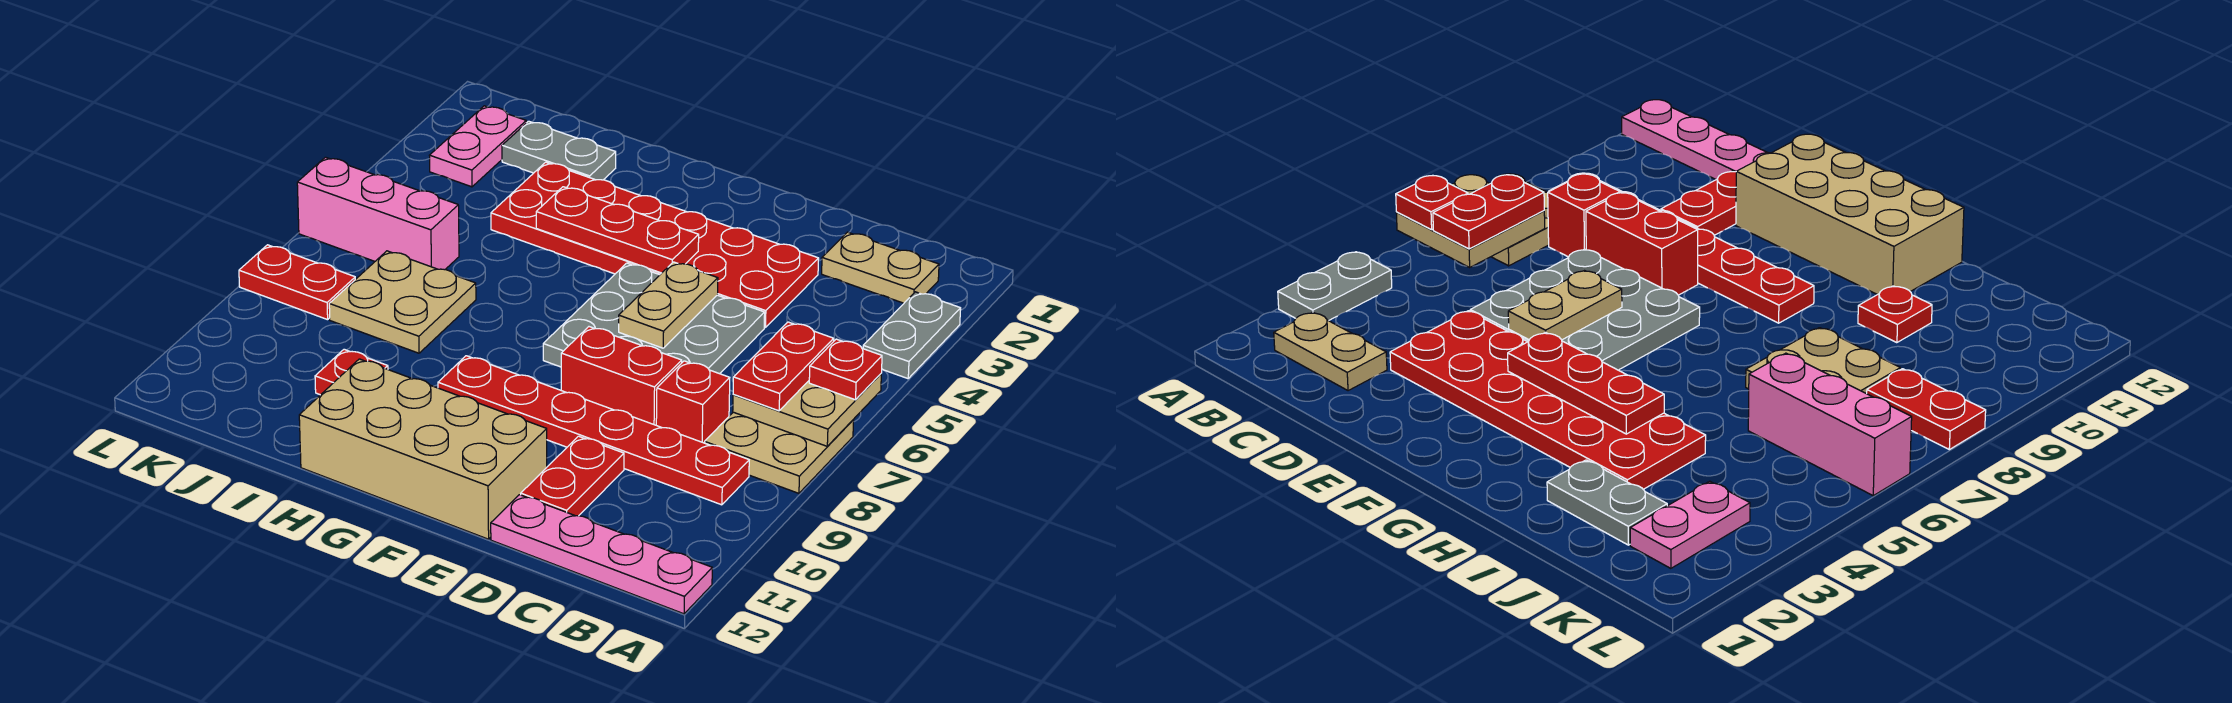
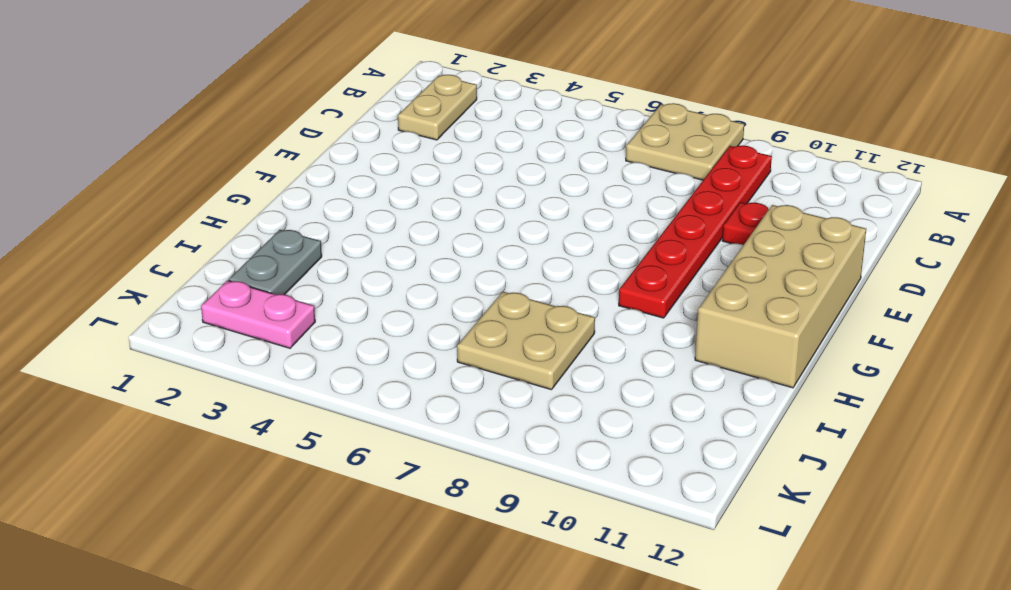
none -> grey 1x2 plate [863,292,961,379]
none -> pink 1x4 plate [491,495,712,614]
none -> red 1x1 brick [656,361,730,443]

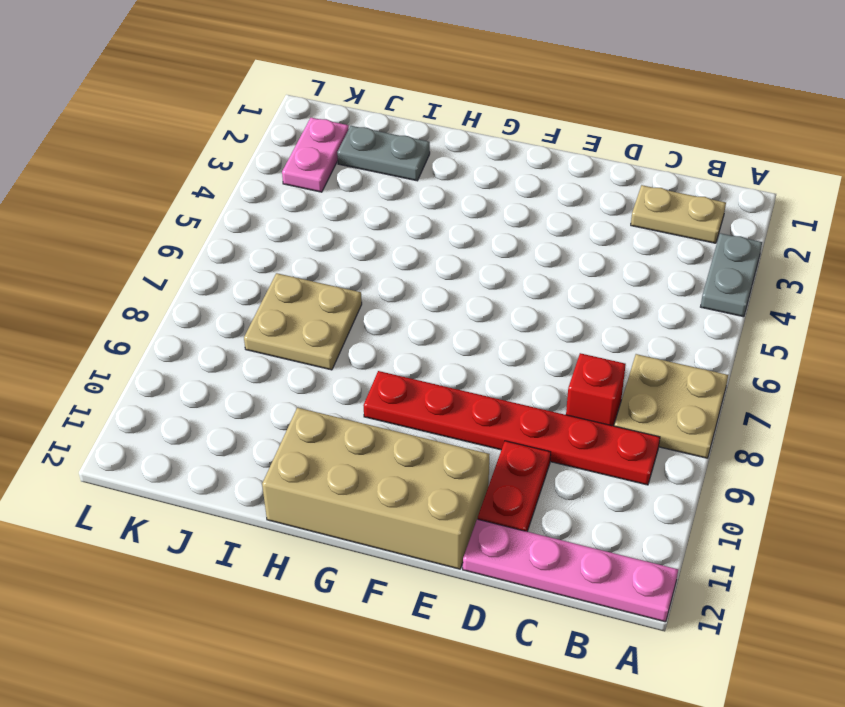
none -> red 2x6 plate [491,162,819,327]
none -> grey 3x3 plate [543,263,765,374]
none -> red 1x2 brick [561,327,682,425]

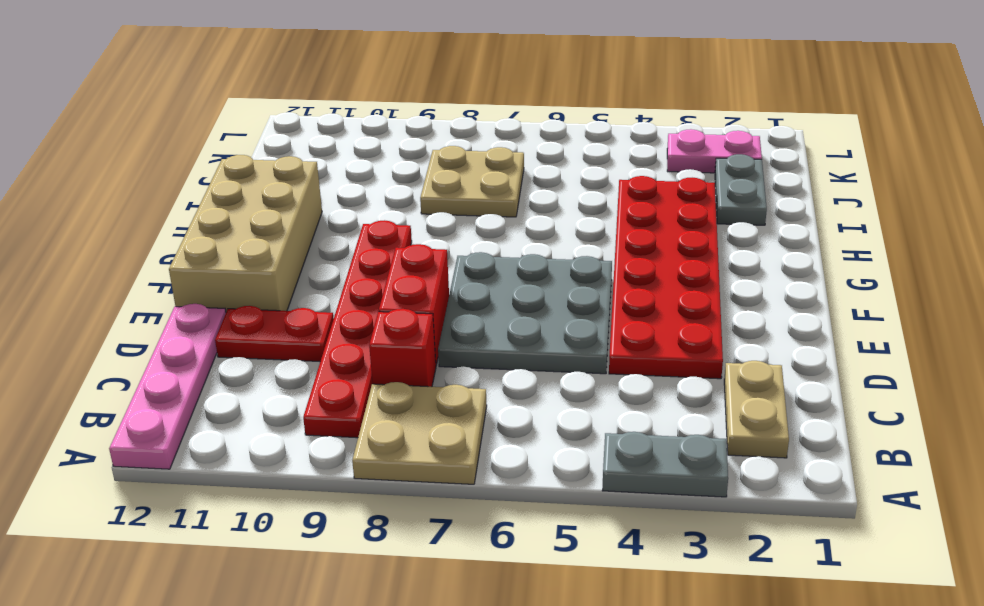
none -> red 1x1 plate [315,349,388,395]
none -> pink 1x3 brick [297,157,459,270]
none -> red 1x2 plate [239,245,355,320]

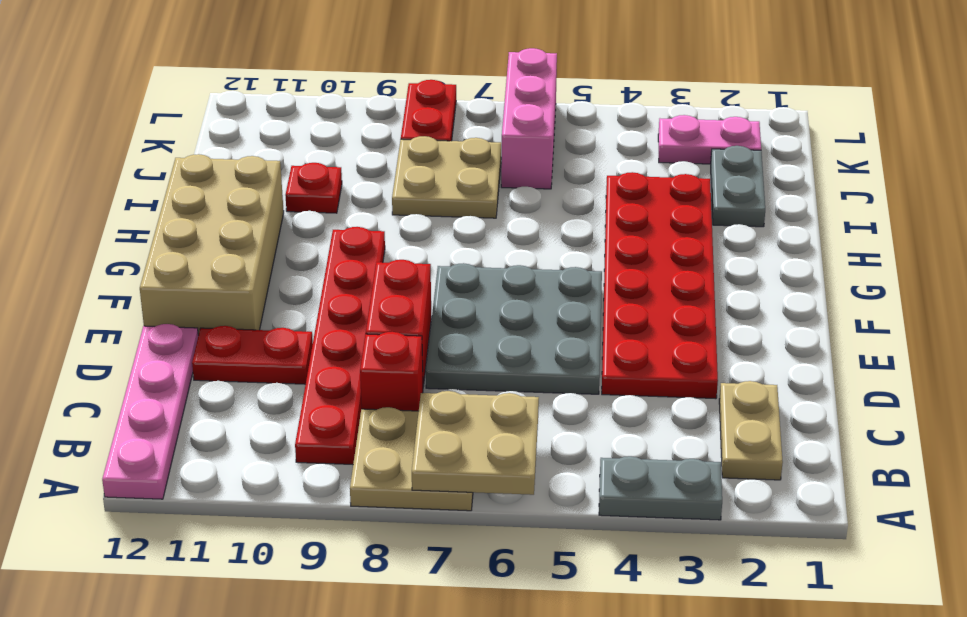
none -> tan 1x2 plate [619,262,718,348]
none -> red 1x3 plate [536,187,699,273]
none -> red 1x1 plate [809,339,882,400]

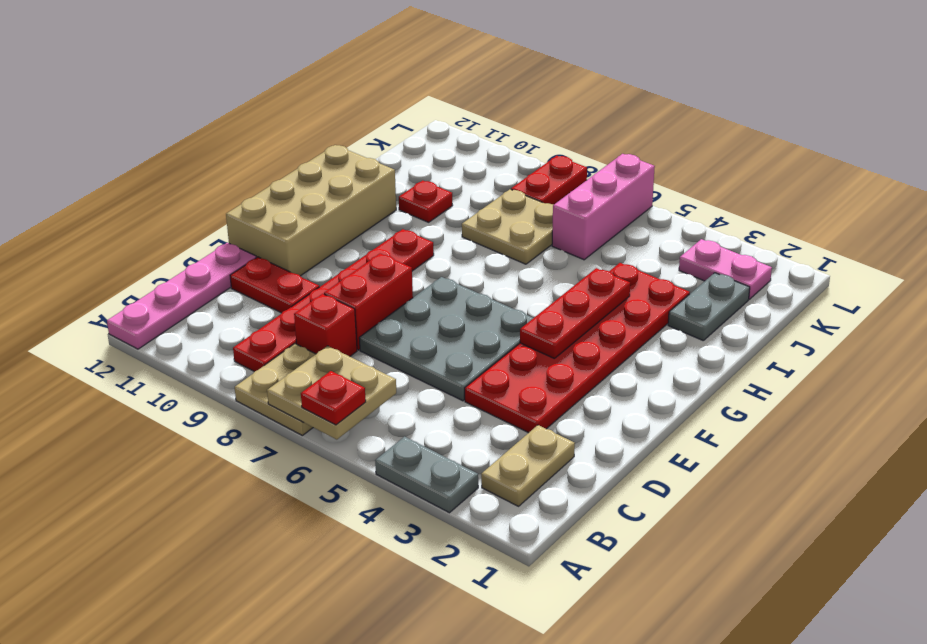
none -> tan 1x2 plate [619,262,718,348]
none -> red 1x2 plate [733,322,834,411]

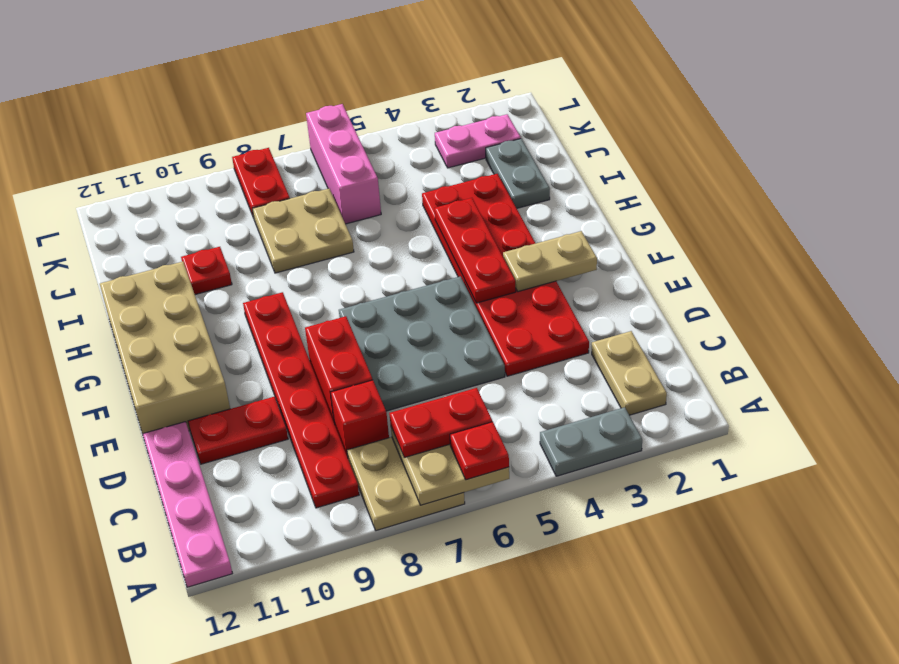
tan 1x2 plate [503,231,597,292] -> tan 1x2 plate moved to [619,262,718,348]

